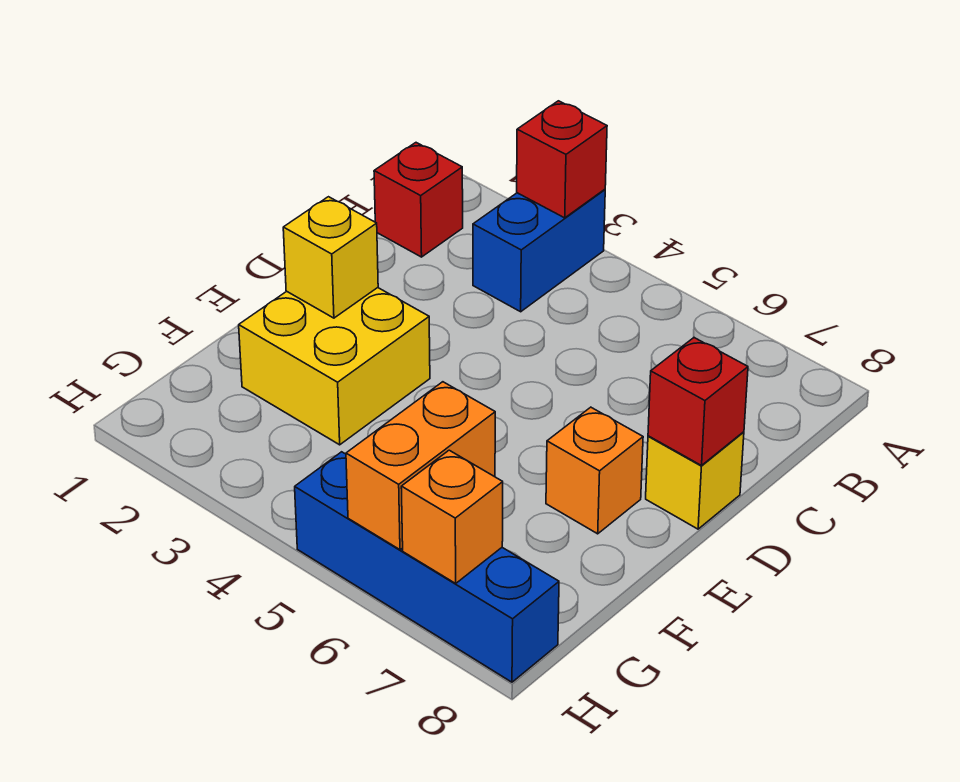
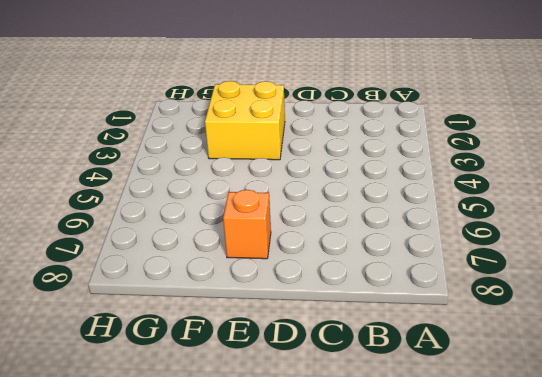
none -> blue 1x2 brick [473,189,605,312]
none -> red 1x1 brick [374,143,463,257]

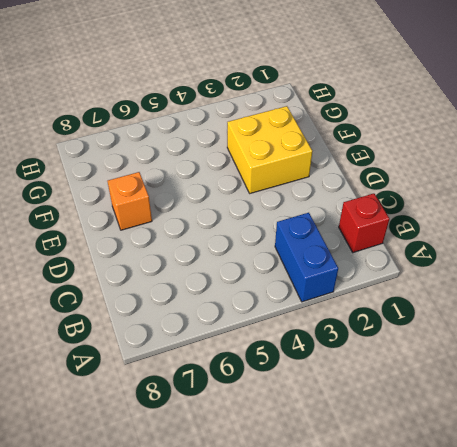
none -> yellow 1x1 brick [646,432,744,529]
none -> blue 1x4 brick [295,452,559,682]

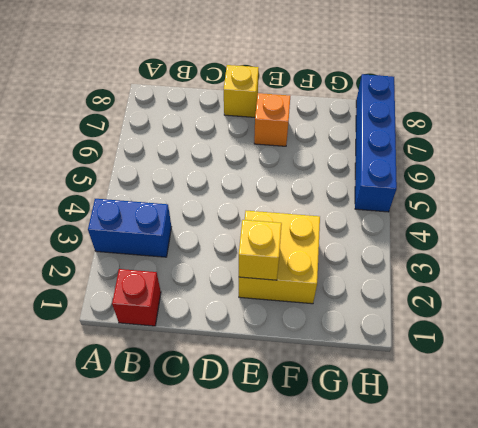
none -> red 1x1 brick [517,101,607,218]
none -> red 1x1 brick [648,338,748,466]

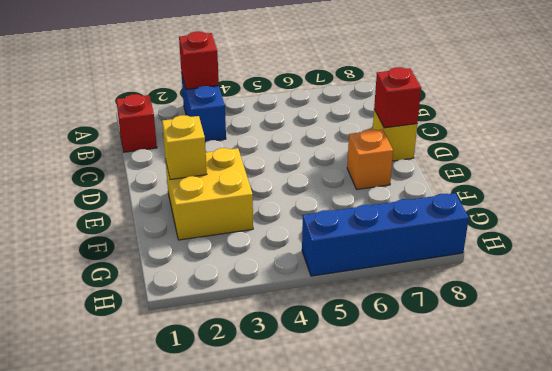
none -> orange 1x2 brick [346,382,495,550]
none -> orange 1x1 brick [401,450,503,583]

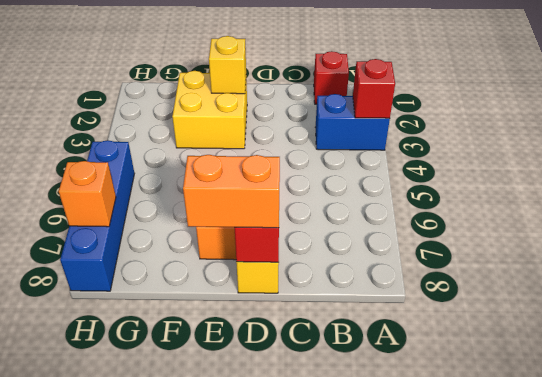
orange 1x2 brick [183,155,280,228] -> orange 1x2 brick moved to [346,382,495,550]

